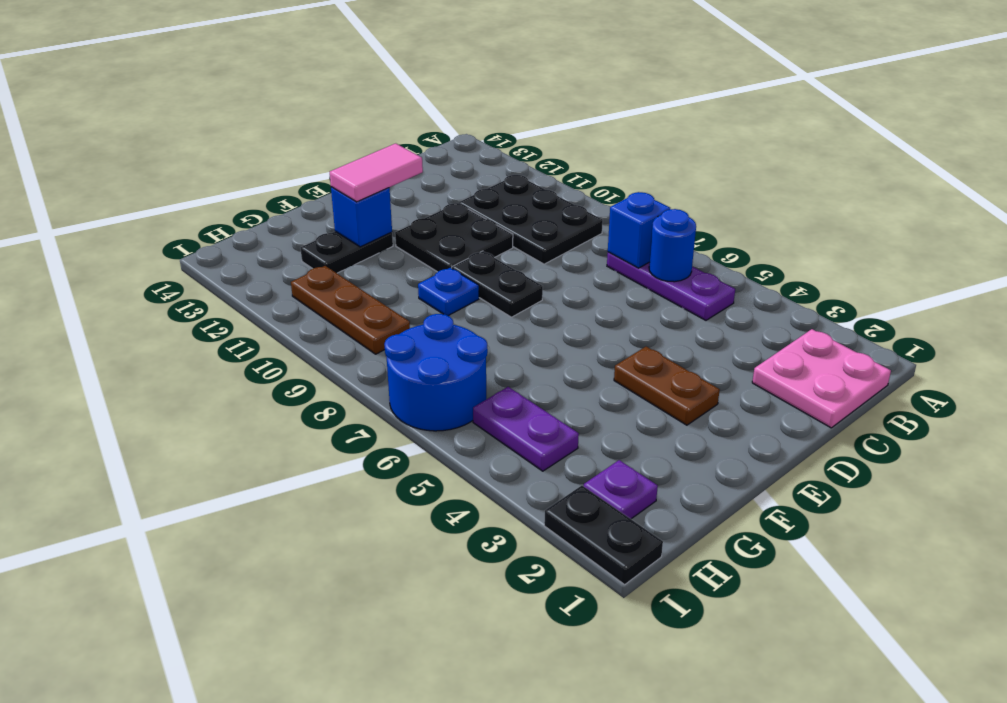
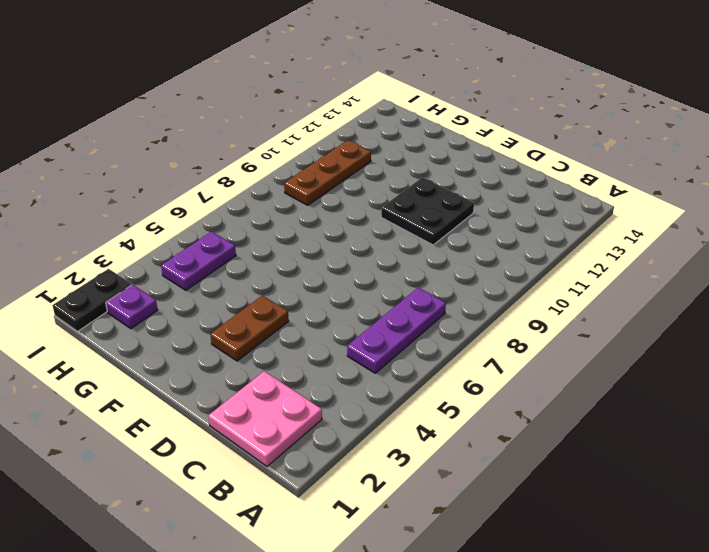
none -> black 2x3 plate [459,175,603,264]
none -> black 1x2 plate [452,251,543,317]
none -> blue 1x1 plate [418,268,479,316]

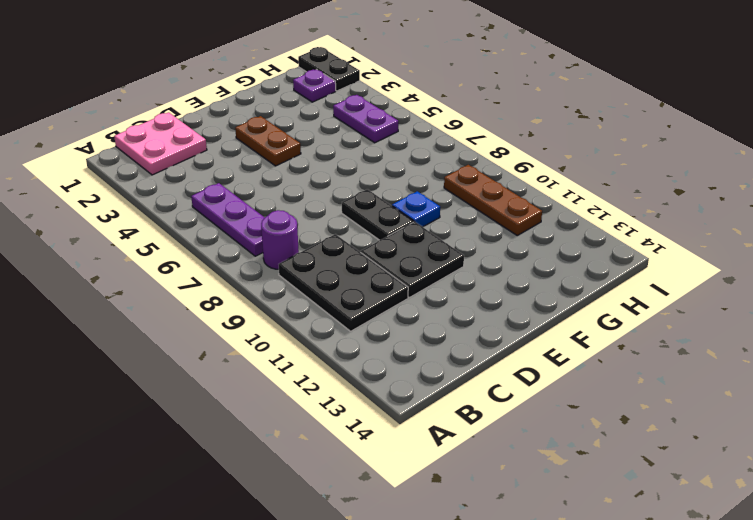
purple 1x1 round brick [261,210,299,269] -> none
none -> black 1x2 plate [301,231,393,273]
none -> blue 2x2 round brick [384,314,488,431]
none -> blue 1x1 round brick [649,209,696,282]

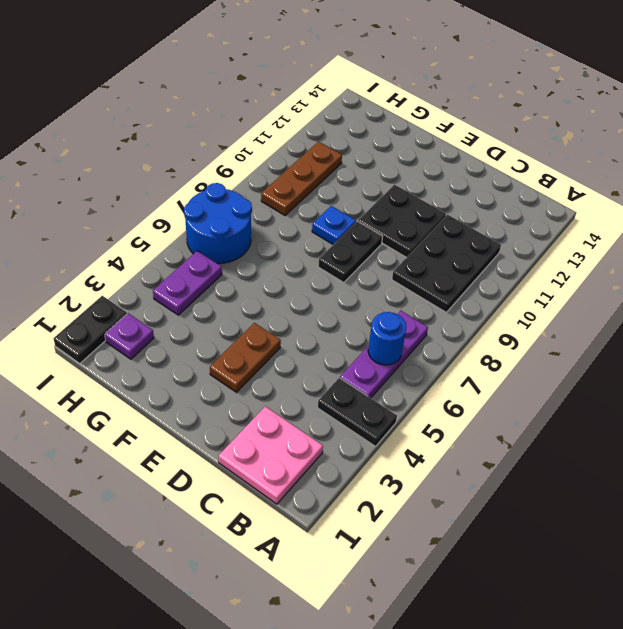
black 1x2 plate [318,378,397,446] -> black 1x2 plate moved to [301,231,393,273]
none -> blue 1x1 brick [608,192,670,268]
none -> blue 1x1 brick [331,187,392,247]
none -> pink 1x2 tile [330,143,423,202]

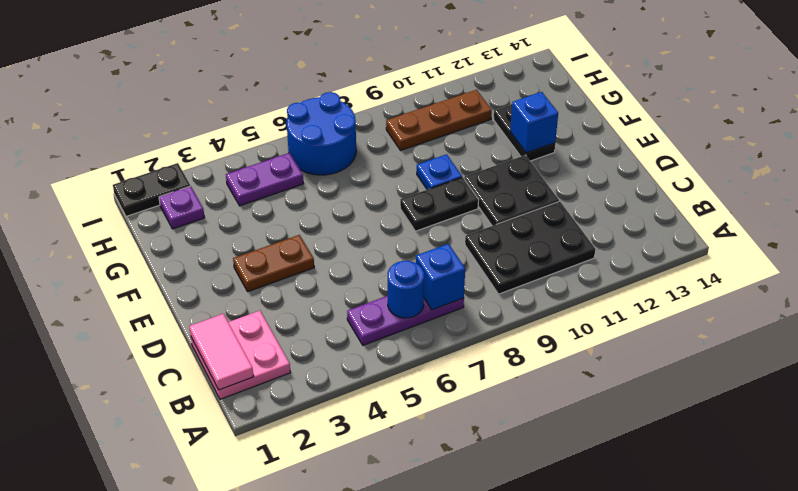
pink 1x2 tile [189,314,254,390] -> pink 1x2 tile moved to [330,143,423,202]

